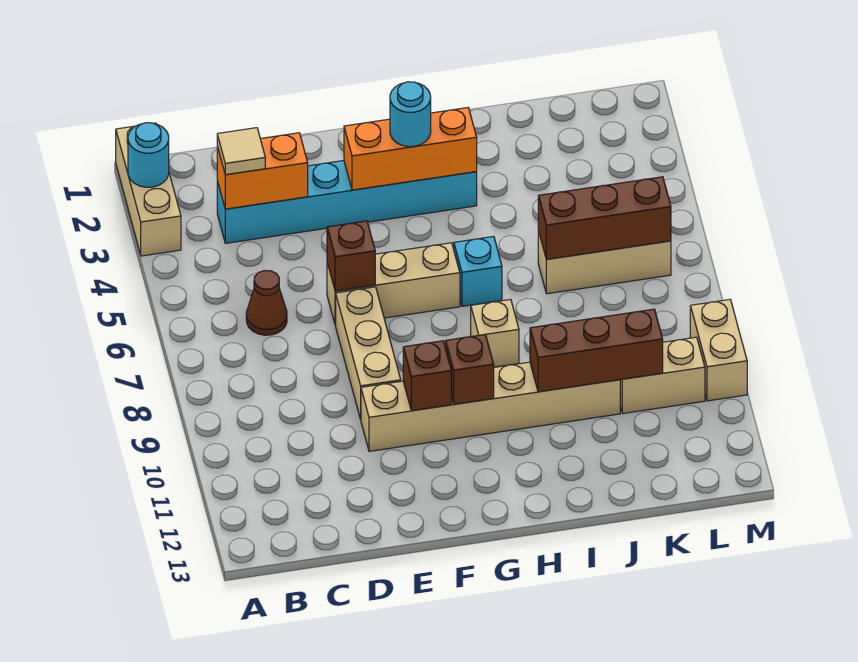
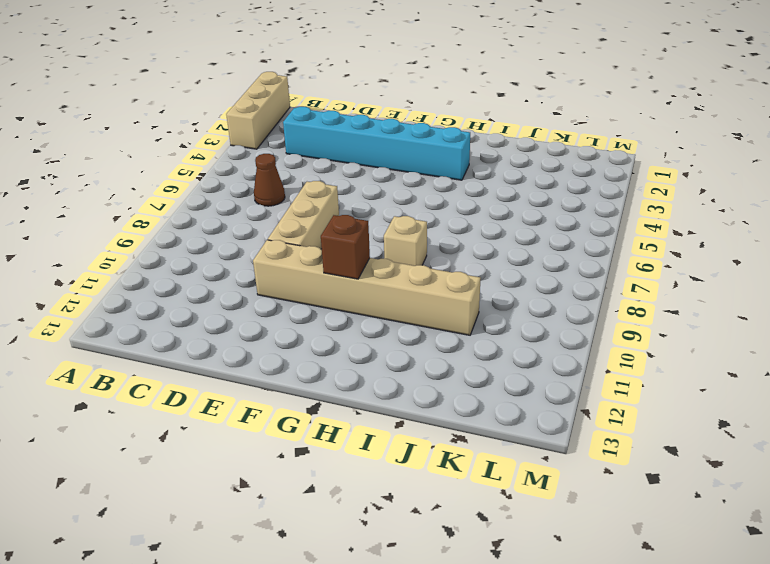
none -> tan 1x3 brick [327,243,460,325]
none -> cyan 1x1 brick [454,236,502,306]
none -> tan 1x3 brick [538,231,671,294]

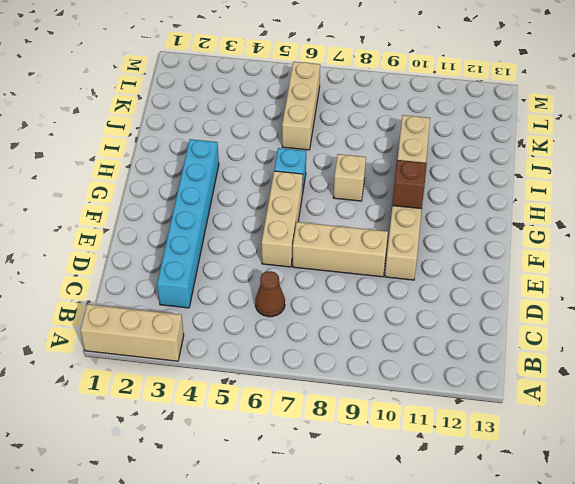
none -> tan 1x2 brick [620,337,705,413]
none -> tan 1x2 brick [690,300,747,401]
none -> cyan 1x1 round brick [128,123,169,187]

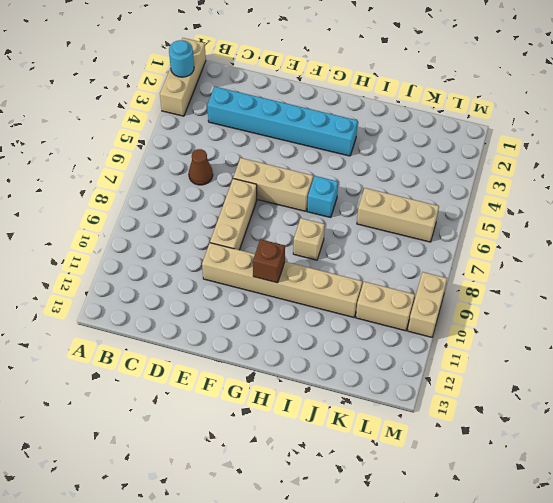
none -> orange 1x2 brick [217,133,308,209]
none -> brown 1x1 brick [327,221,375,291]
none -> orange 1x3 brick [344,108,477,190]

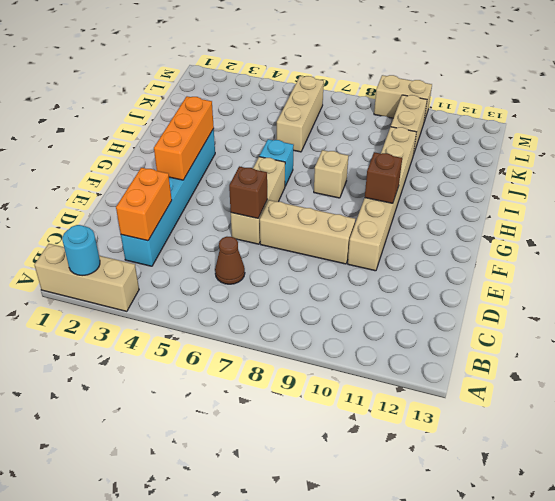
none -> brown 1x1 brick [403,341,451,411]
none -> brown 1x3 brick [530,309,663,392]
none -> brown 1x3 brick [538,177,671,259]

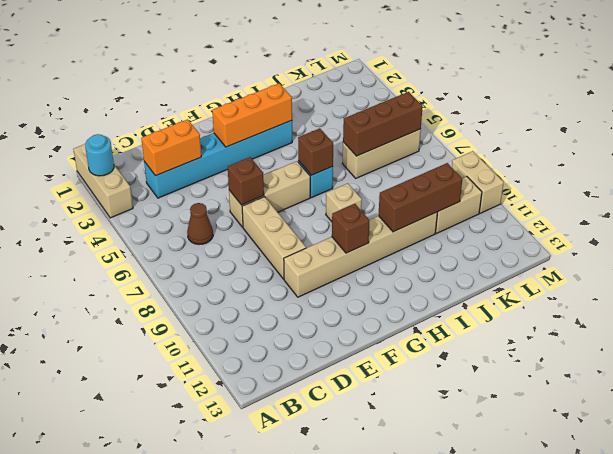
brown 1x1 brick [298,128,333,175] -> brown 1x1 brick moved to [403,341,451,411]
none -> tan 1x1 tile [217,128,265,175]
none -> cyan 1x1 round brick [390,82,431,147]

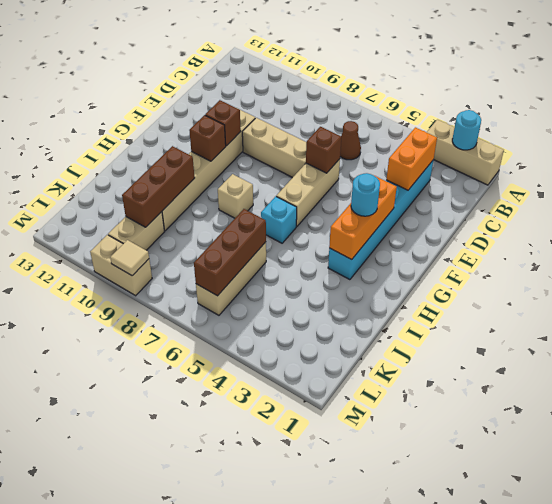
tan 1x1 tile [110,240,149,276] -> tan 1x1 tile moved to [217,128,265,175]

